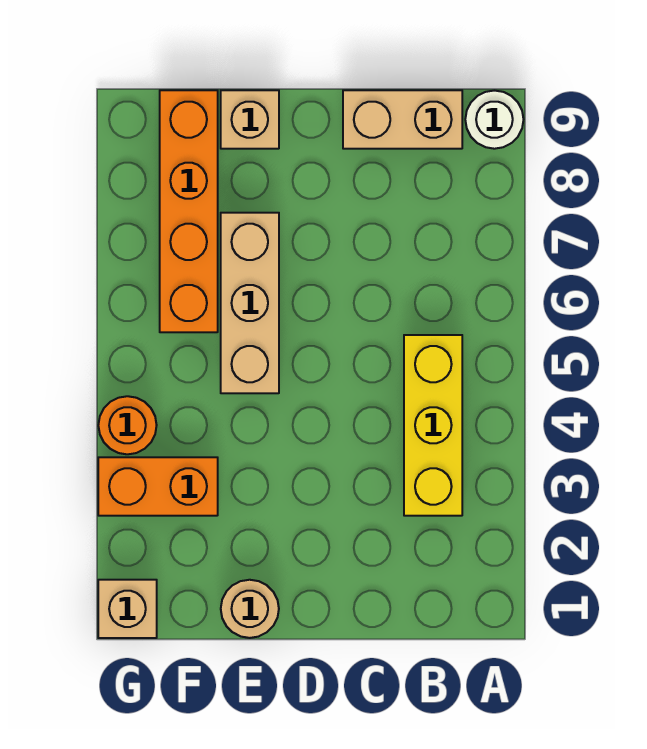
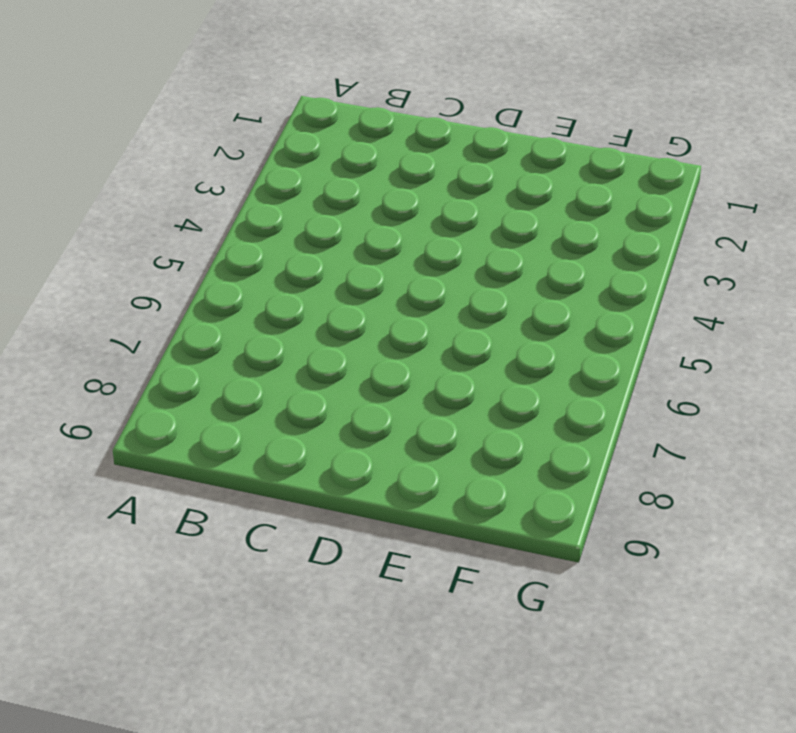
none -> white 1x1 round brick [465,91,523,149]
none -> yellow 1x3 brick [404,335,462,516]

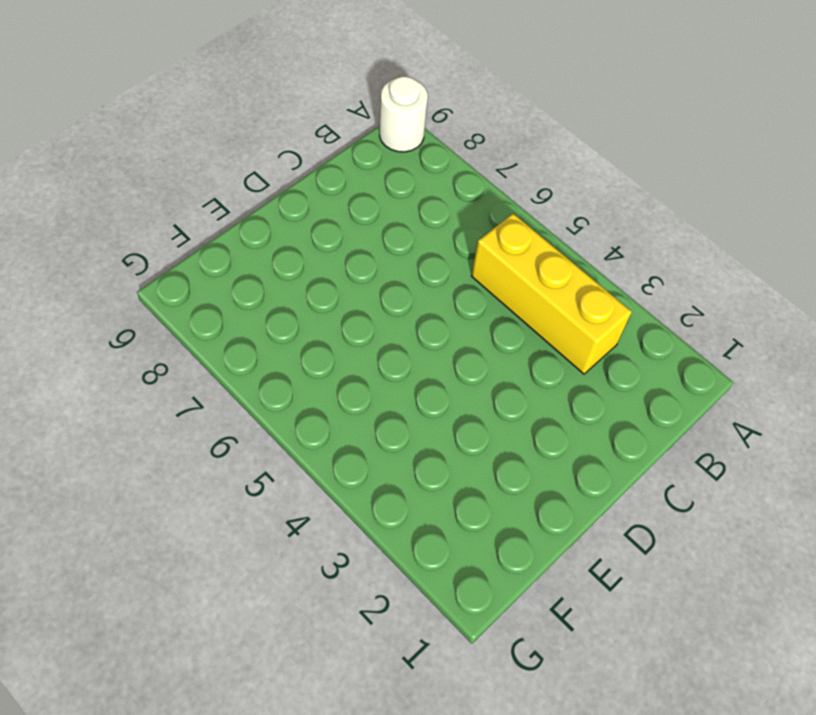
none -> tan 1x2 brick [343,90,462,149]
none -> tan 1x1 round brick [221,580,279,638]

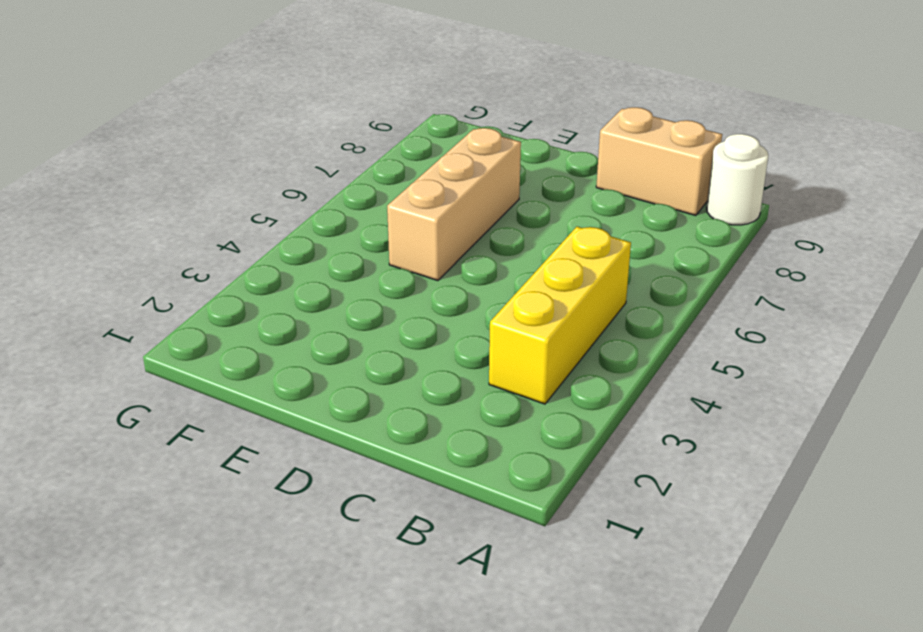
none -> tan 1x1 round brick [221,580,279,638]
none -> tan 1x1 brick [221,90,279,149]

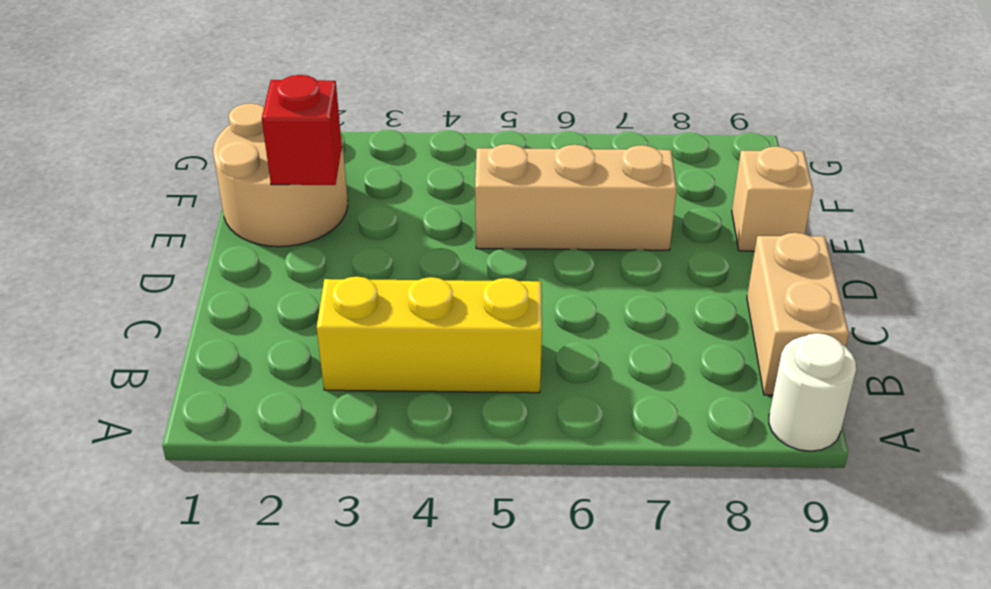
tan 2x2 round brick [213,103,348,247] -> tan 1x1 round brick [221,580,279,638]
red 1x1 brick [262,75,342,185] -> none
none -> orange 1x2 brick [98,457,218,516]
none -> orange 1x4 brick [160,90,218,332]

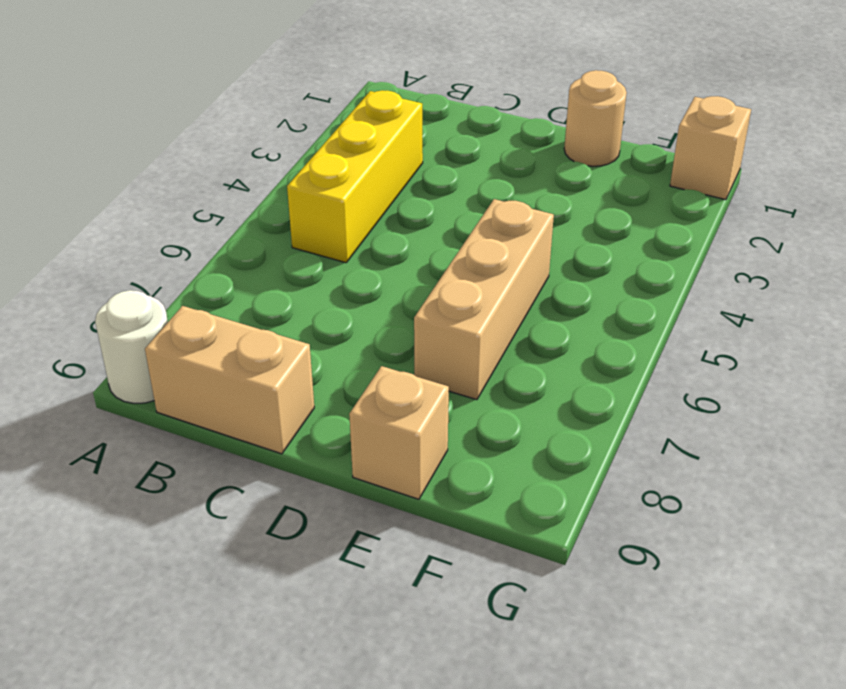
none -> orange 1x2 brick [98,457,218,516]
none -> orange 1x4 brick [160,90,218,332]

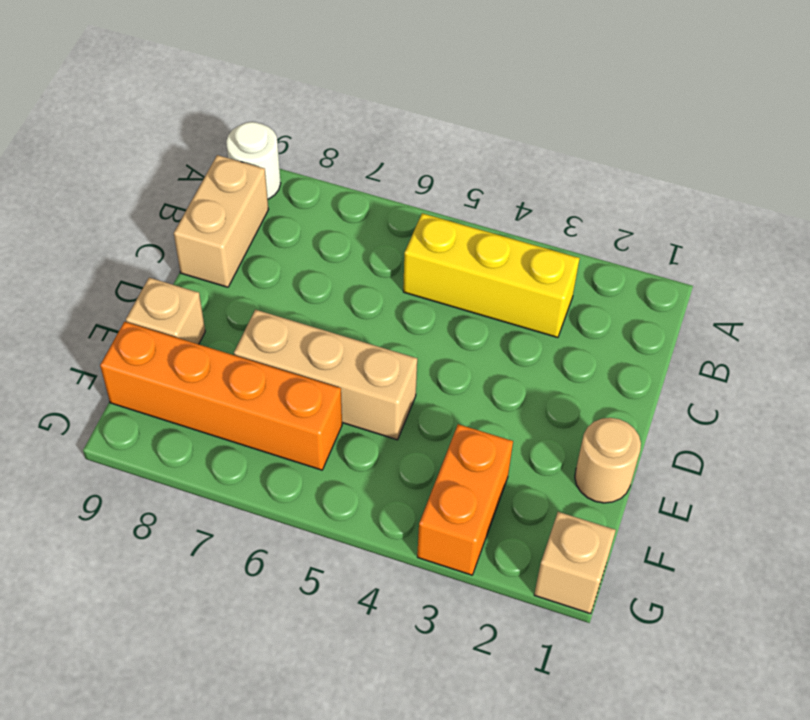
none -> orange 1x1 round brick [98,396,157,454]

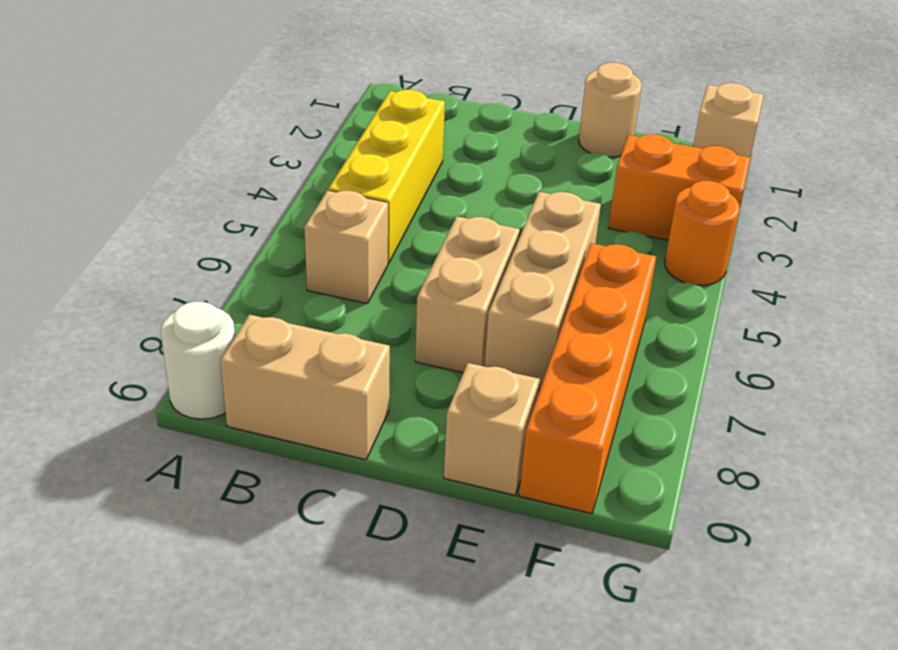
tan 1x1 brick [304,190,388,304] -> none
tan 1x2 brick [415,216,520,373] -> none

